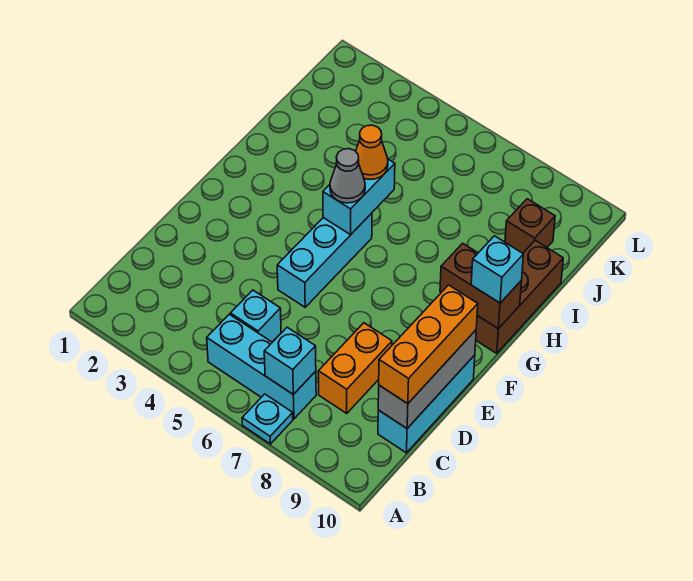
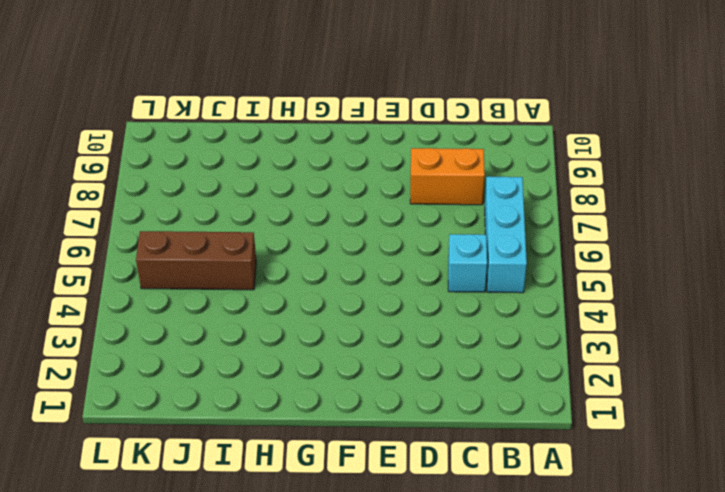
brown 1x3 brick [136,231,256,290] -> brown 1x3 brick moved to [476,240,563,353]
none -> cyan 1x1 plate [242,394,293,444]
none -> cyan 1x3 brick [378,355,475,453]
none -> cyan 1x3 brick [277,213,372,307]

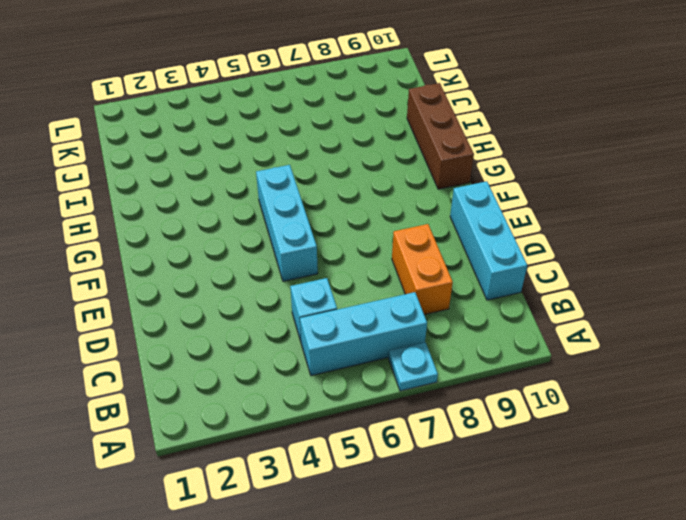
none -> brown 1x1 brick [505,199,555,253]
none -> cyan 1x1 brick [264,327,316,394]
none -> grey 1x3 brick [378,330,476,428]

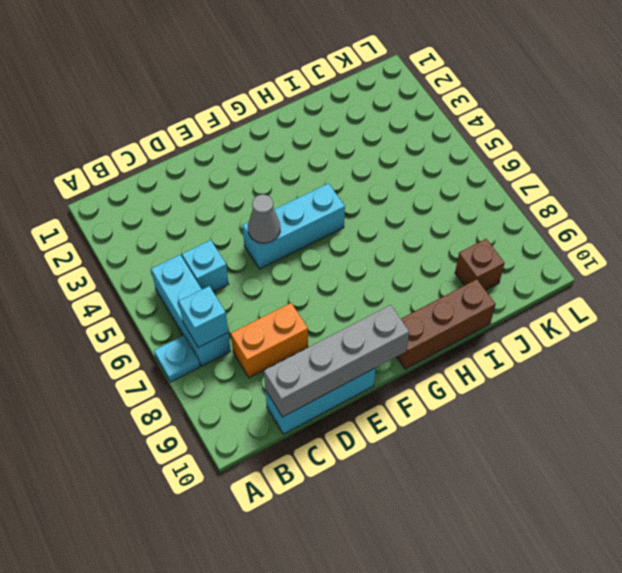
grey 1x4 brick [264,305,409,417] -> grey 1x3 brick [378,330,476,428]
grey 1x1 cone [248,194,280,243] -> grey 1x1 cone moved to [330,149,365,203]
none -> cyan 1x2 brick [323,159,395,235]
none -> brown 1x2 brick [440,243,522,328]
none -> orange 1x3 brick [379,285,478,404]

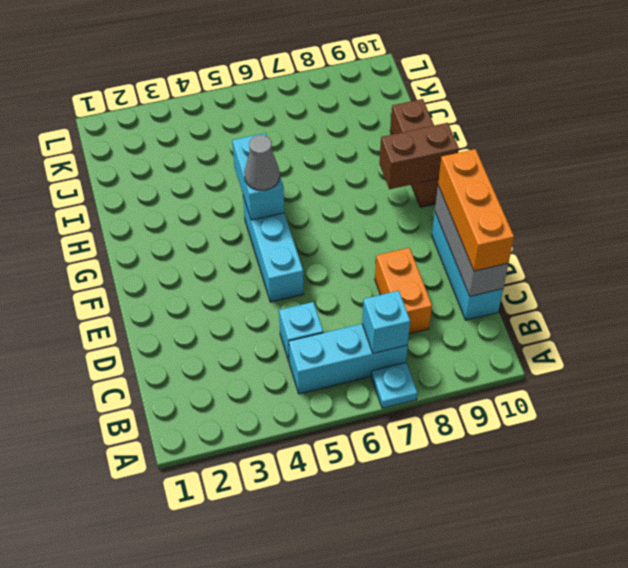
none -> brown 1x1 brick [505,199,555,253]
none -> cyan 1x1 brick [471,236,524,303]
none -> orange 1x1 cone [356,125,388,179]

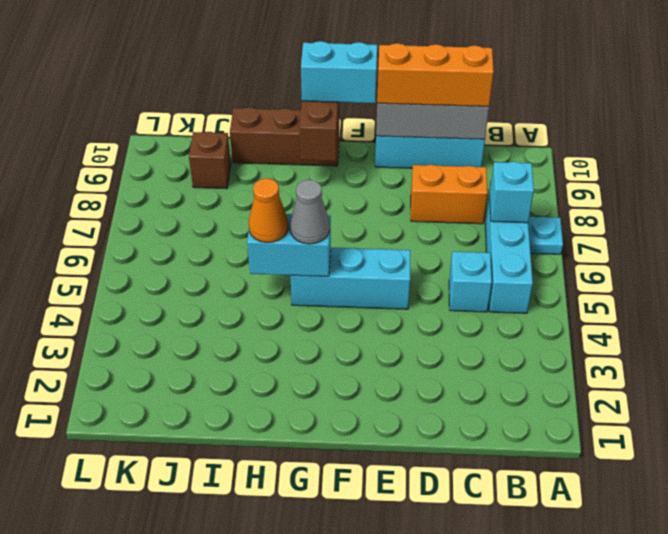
cyan 1x2 brick [301,41,377,103] -> cyan 1x1 brick [471,236,524,303]

